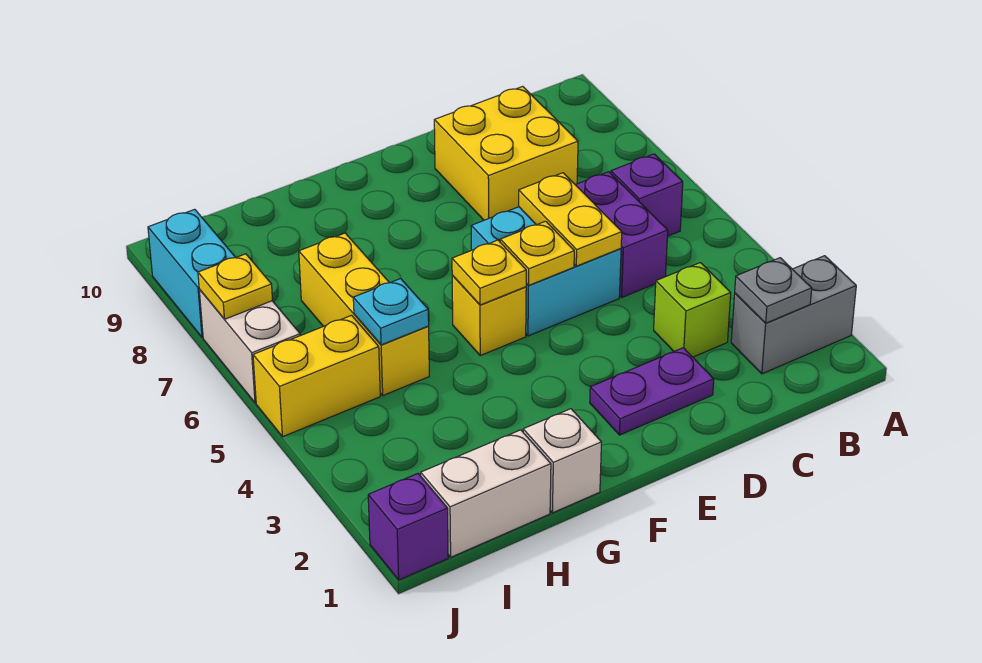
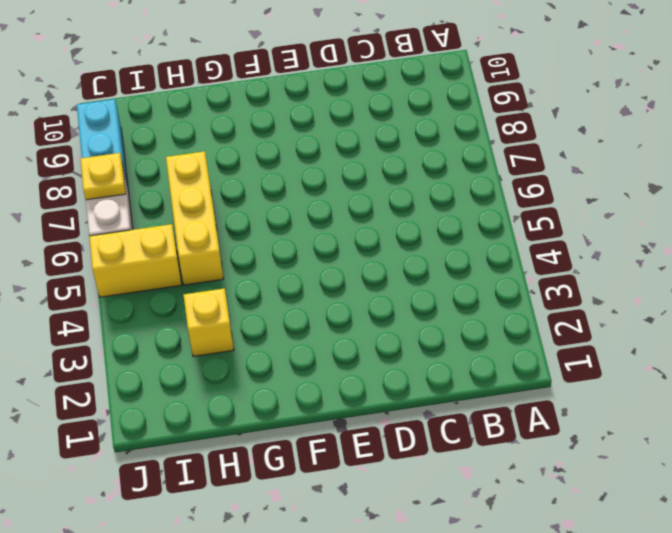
yellow 1x1 brick [184,288,234,357] -> yellow 1x1 brick moved to [452,276,526,356]
none -> grey 1x2 brick [731,256,856,374]
none -> purple 1x1 brick [611,154,683,236]
none -> lime 1x1 brick [654,263,731,357]

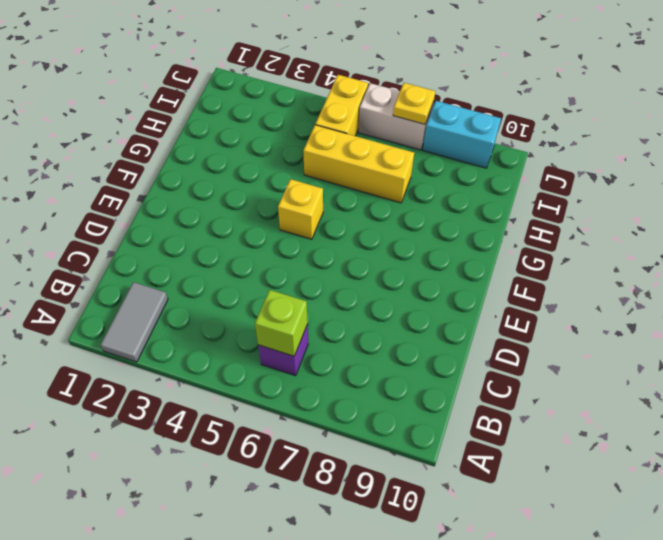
grey 1x2 tile [100,282,168,362] -> grey 1x2 brick [731,256,856,374]
lime 1x1 brick [255,290,308,356] -> lime 1x1 brick moved to [654,263,731,357]
none -> purple 1x2 brick [576,172,668,297]
none -> yellow 2x2 brick [434,86,578,220]
none -> purple 1x2 plate [590,348,714,435]

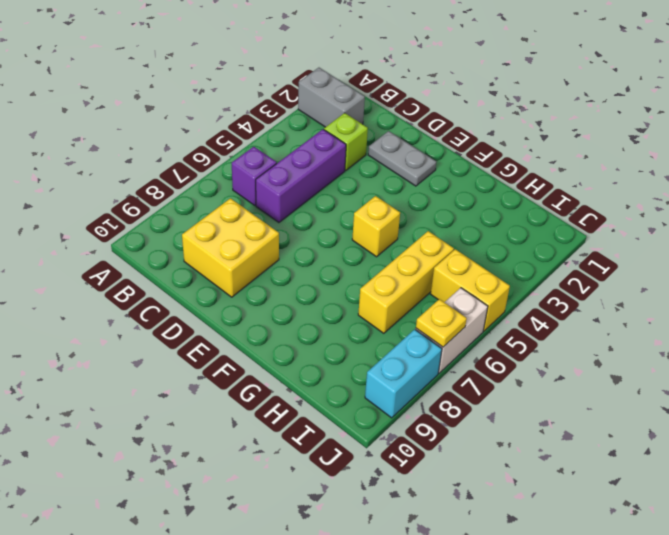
purple 1x3 brick [256,129,346,223] -> purple 1x2 brick [576,172,668,297]
grey 1x2 plate [368,131,436,186] -> purple 1x2 plate [590,348,714,435]
none -> cyan 2x2 brick [471,207,621,336]
none -> white 1x1 brick [523,409,601,513]
none -> white 1x2 brick [421,430,551,557]

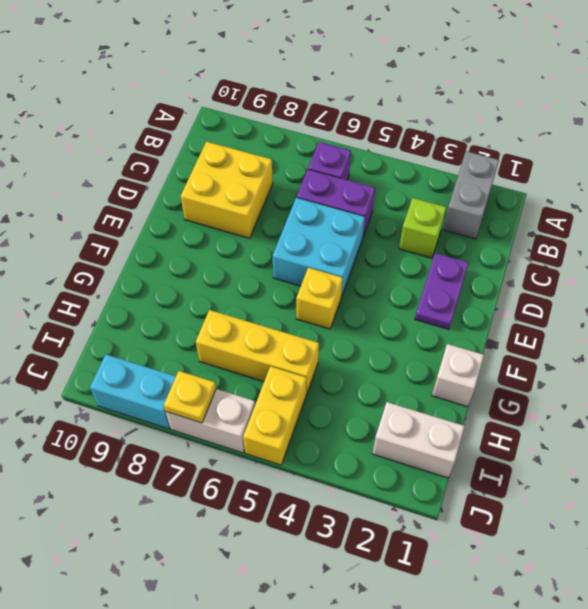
white 1x2 brick [372,402,465,478] -> white 1x2 brick turned to [421,430,551,557]
none -> purple 1x1 brick [368,474,448,580]
none -> grey 1x1 plate [735,258,812,323]
none -> yellow 1x2 plate [519,173,622,266]

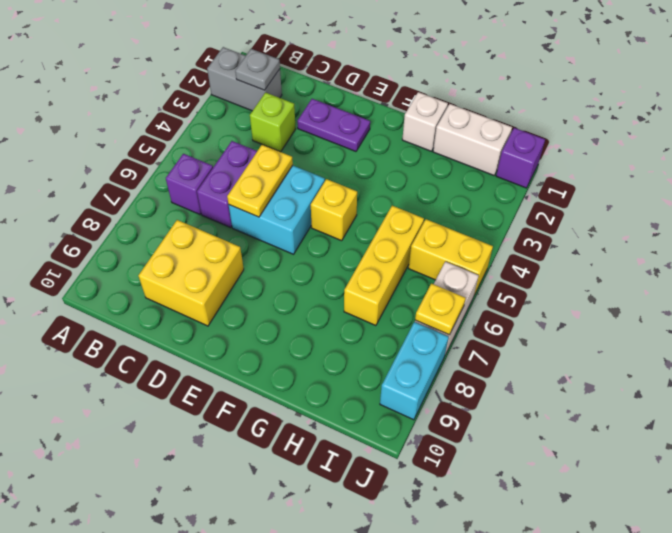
none -> yellow 1x1 plate [500,221,574,286]
none -> yellow 1x1 plate [452,240,526,305]
none -> cyan 1x1 plate [353,279,429,345]

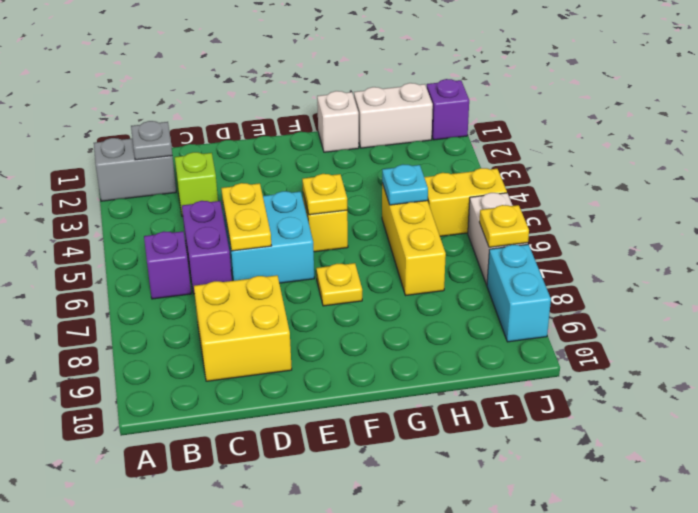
yellow 1x1 plate [316,263,362,306] -> yellow 1x1 plate moved to [500,221,574,286]
none -> purple 1x2 plate [590,348,714,435]

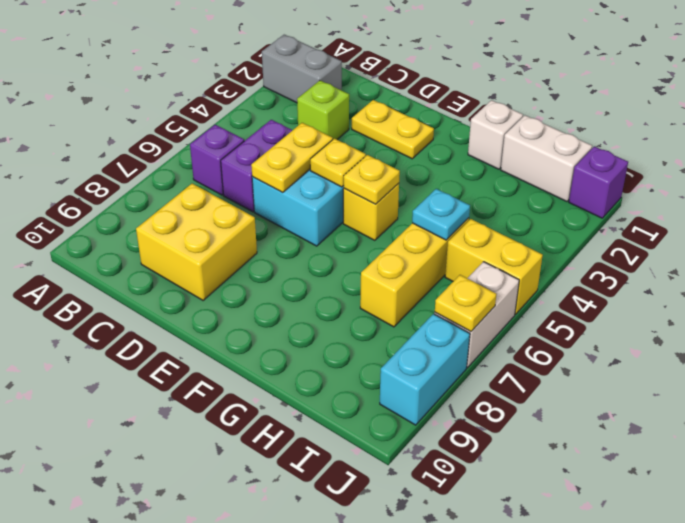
yellow 1x2 plate [352,100,434,159] -> purple 1x2 plate [590,348,714,435]
none -> grey 1x1 plate [735,258,812,323]

